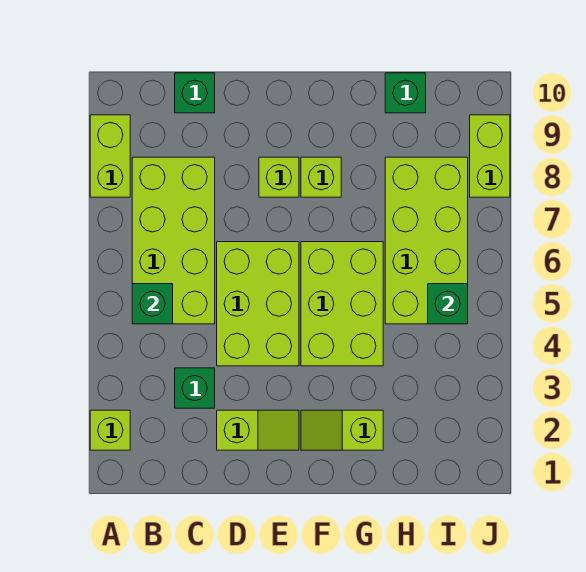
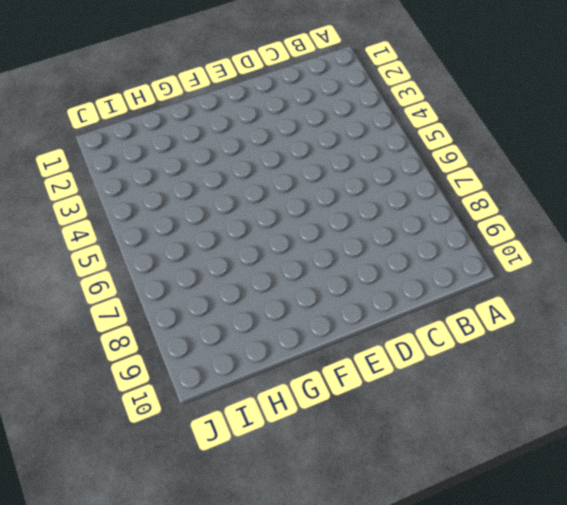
none -> lime 1x1 brick [90,410,130,450]
none -> lime 1x2 brick [90,115,130,197]
none -> lime 2x4 brick [132,157,215,324]

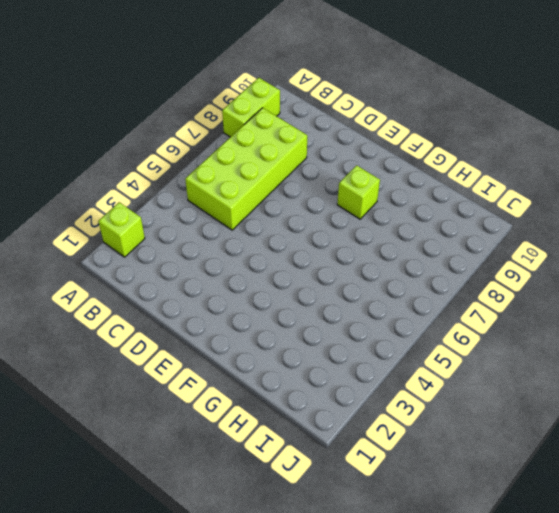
none -> green 1x1 brick [175,368,215,408]
none -> green 1x1 brick [175,73,215,113]
none -> lime 1x2 slope [217,410,299,450]

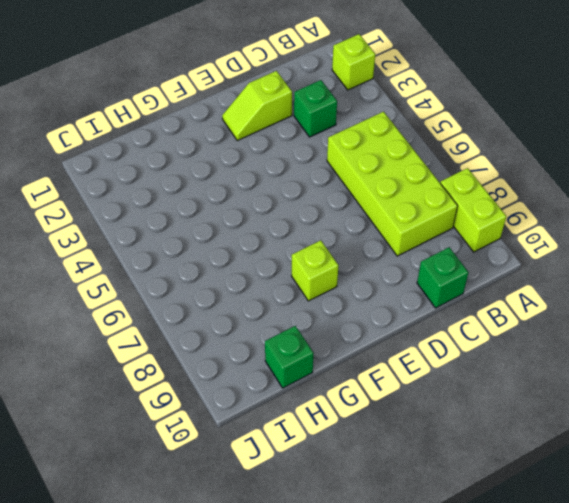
none -> lime 2x3 brick [217,242,299,366]
none -> lime 1x1 brick [259,157,299,197]
none -> lime 1x2 slope [301,410,383,450]

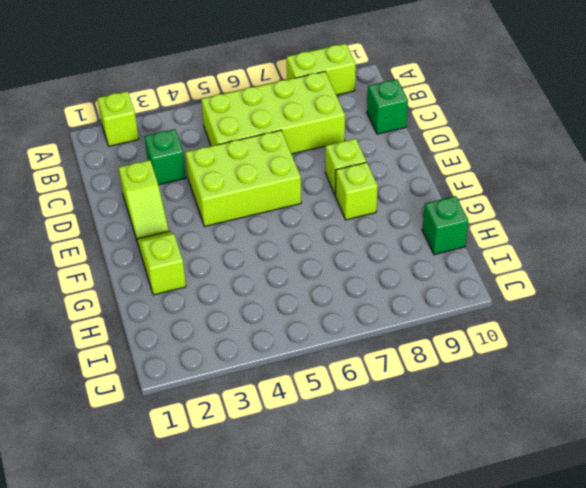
none -> lime 2x3 brick [301,242,383,366]
none -> lime 2x4 brick [385,157,468,324]
none -> lime 1x2 brick [470,115,510,197]

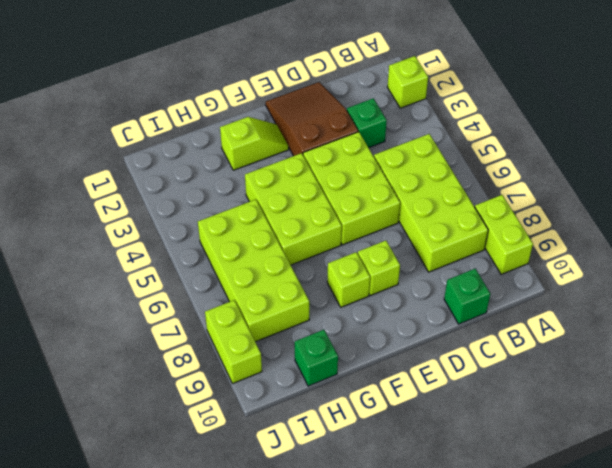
brown 2x3 slope [266,82,358,156] -> lime 1x2 slope [217,410,299,450]
none -> green 1x1 brick [132,284,173,324]
none -> green 1x1 brick [428,284,468,324]

